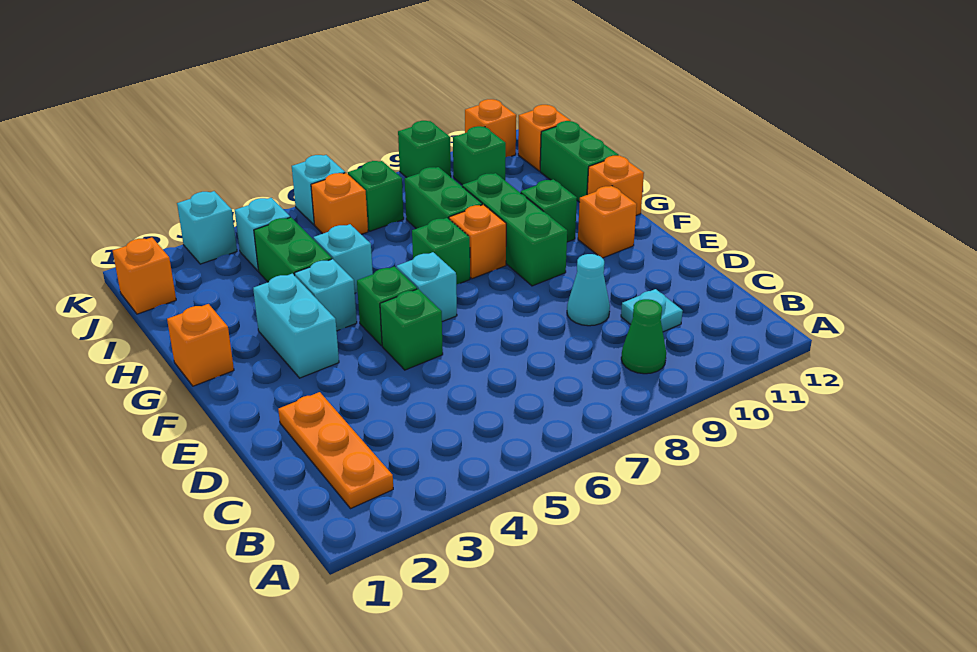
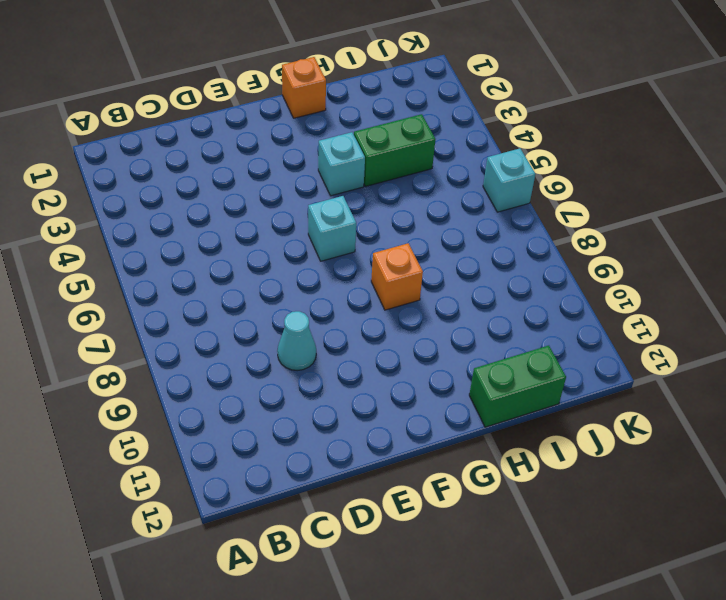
none -> orange 1x3 plate [278,392,393,509]
none -> green 1x1 cone [621,299,666,374]
none -> cyan 1x1 plate [621,289,683,332]
none -> green 1x1 brick [380,289,443,370]

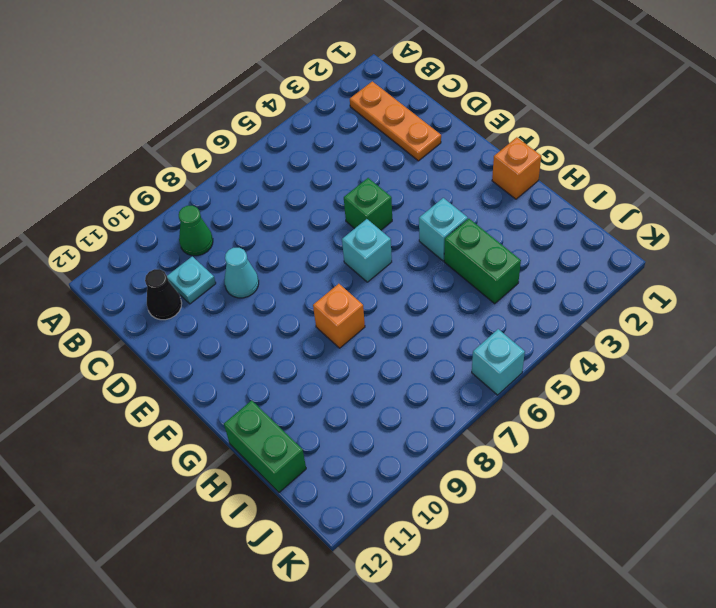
black 1x1 cone [145,269,182,320] -> none
none -> cyan 1x2 brick [253,274,339,378]
none -> green 1x1 brick [357,267,417,346]
none -> green 1x3 brick [462,173,567,286]
none -> orange 1x1 brick [578,186,637,258]

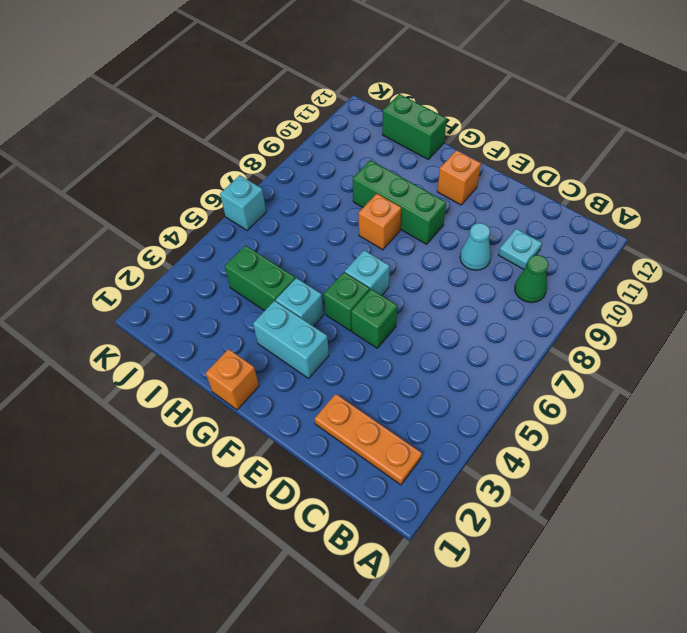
none -> green 1x1 brick [412,218,470,285]
none -> green 1x1 brick [521,179,577,242]
none -> orange 1x1 brick [587,155,644,215]
none -> cyan 1x1 brick [313,224,373,293]

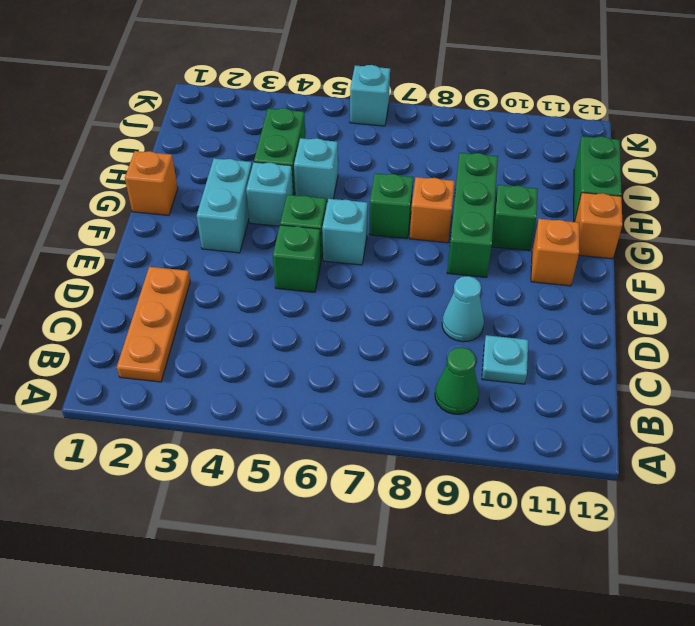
none -> green 1x2 brick [405,167,482,229]
none -> orange 1x1 brick [113,237,176,314]
none -> cyan 1x1 brick [235,198,290,271]
none -> orange 1x1 brick [311,173,368,234]

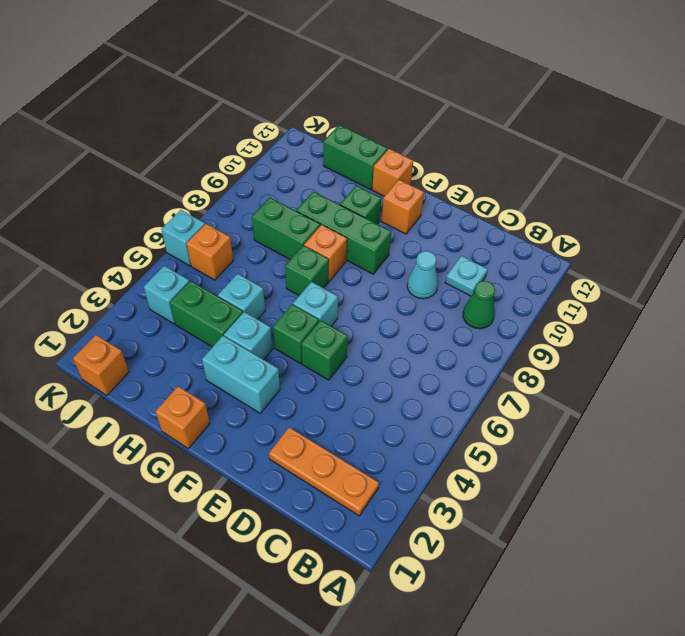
none -> green 1x1 brick [348,161,404,231]
none -> green 1x1 brick [453,126,506,185]
none -> orange 1x1 brick [518,105,570,171]
none -> cyan 1x1 brick [177,191,237,264]

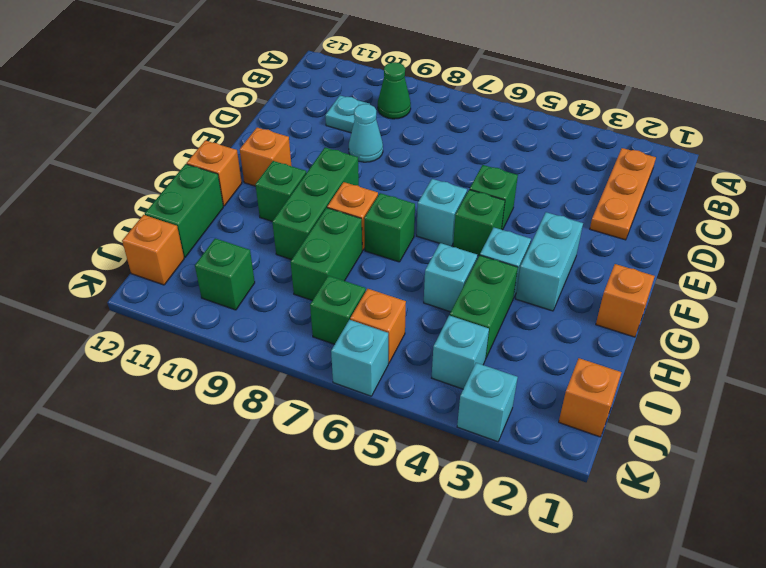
none -> green 1x1 brick [398,121,451,178]
none -> orange 1x1 brick [465,99,516,157]

